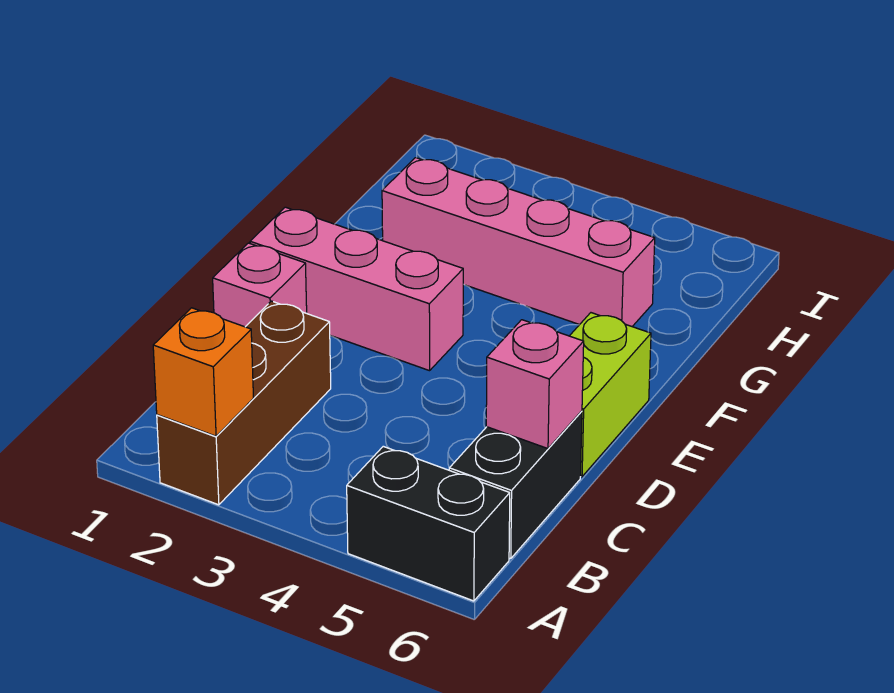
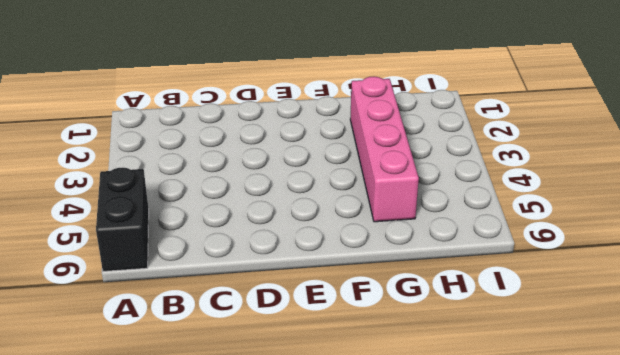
none -> brown 1x3 brick [157,301,331,505]
none -> black 1x2 brick [449,411,582,559]

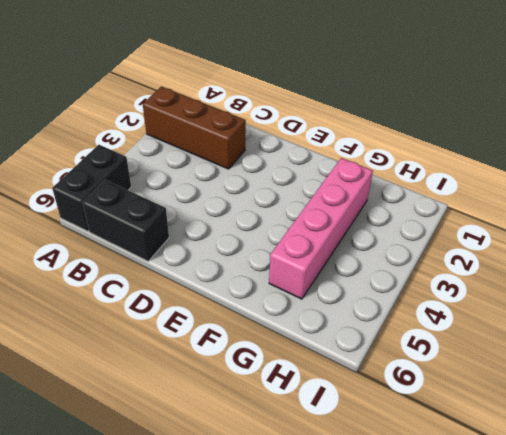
none -> pink 1x1 brick [213,243,307,327]
none -> lime 1x2 brick [570,313,651,477]

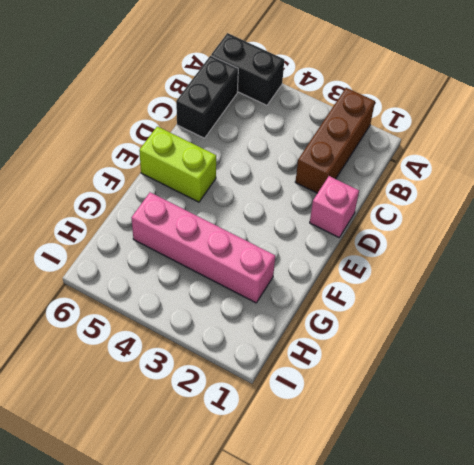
lime 1x2 brick [139,126,216,202] -> lime 1x2 brick turned to [570,313,651,477]
none -> pink 1x3 brick [250,207,463,371]
none -> orange 1x1 brick [153,308,253,436]

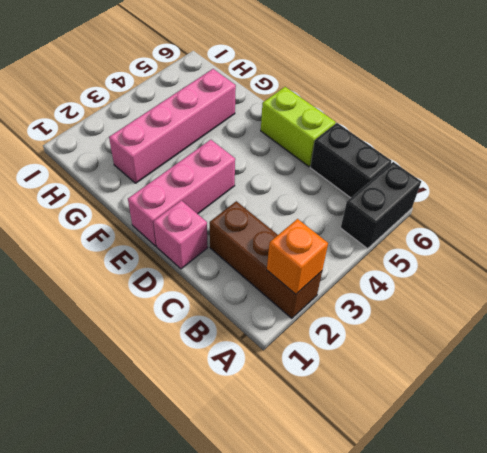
none -> pink 1x1 brick [486,320,584,449]

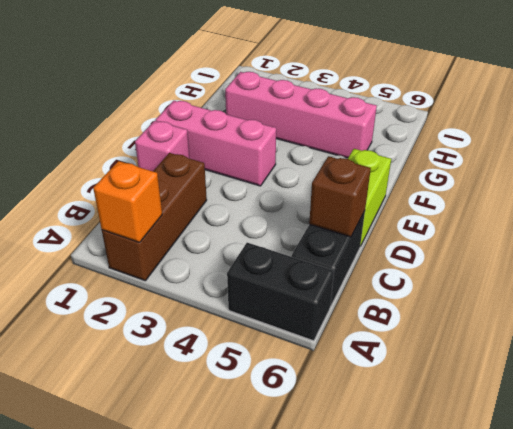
brown 1x1 brick [309,156,371,237] -> pink 1x1 brick [486,320,584,449]

